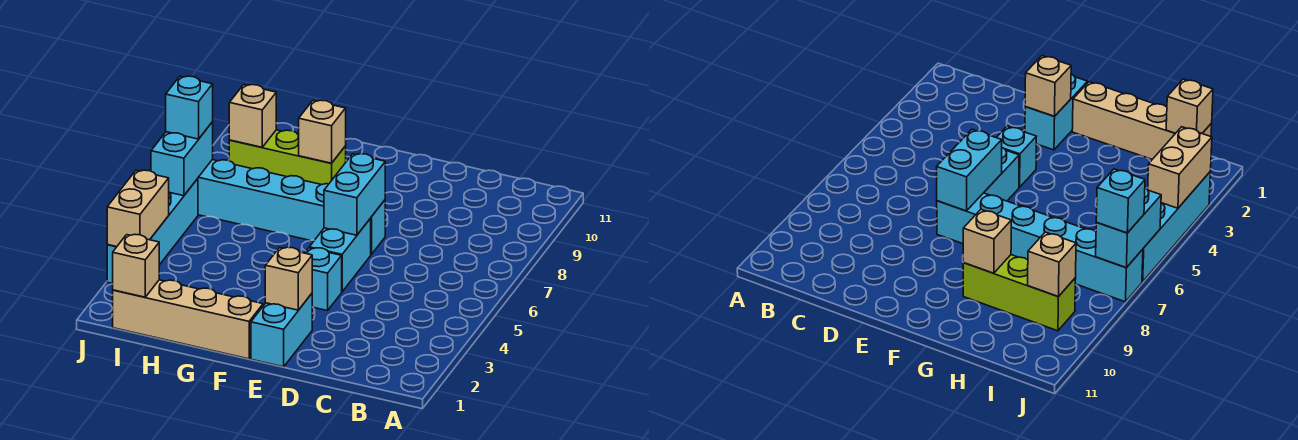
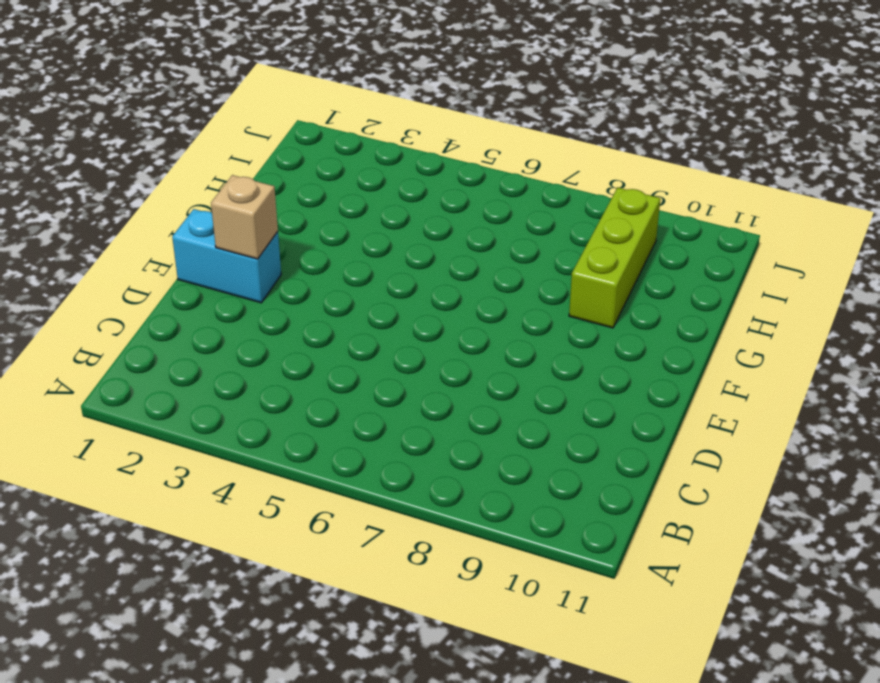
none -> cyan 1x1 brick [305,248,342,311]
none -> cyan 1x2 brick [309,218,371,292]
none -> cyan 1x6 brick [198,160,385,254]

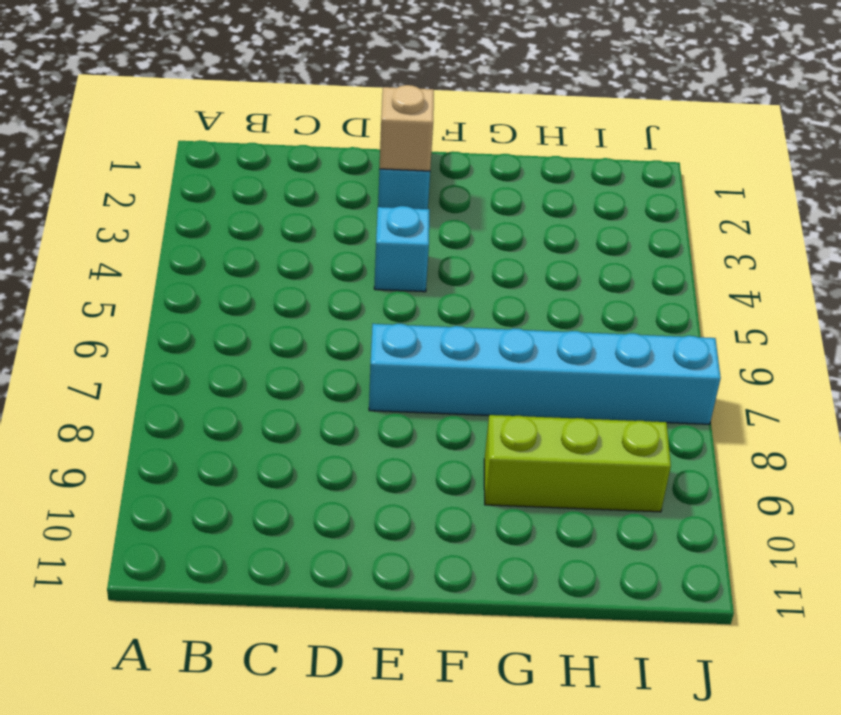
none -> cyan 1x2 brick [309,218,371,292]
none -> tan 1x4 brick [112,280,263,359]
none -> cyan 1x4 brick [107,179,198,284]

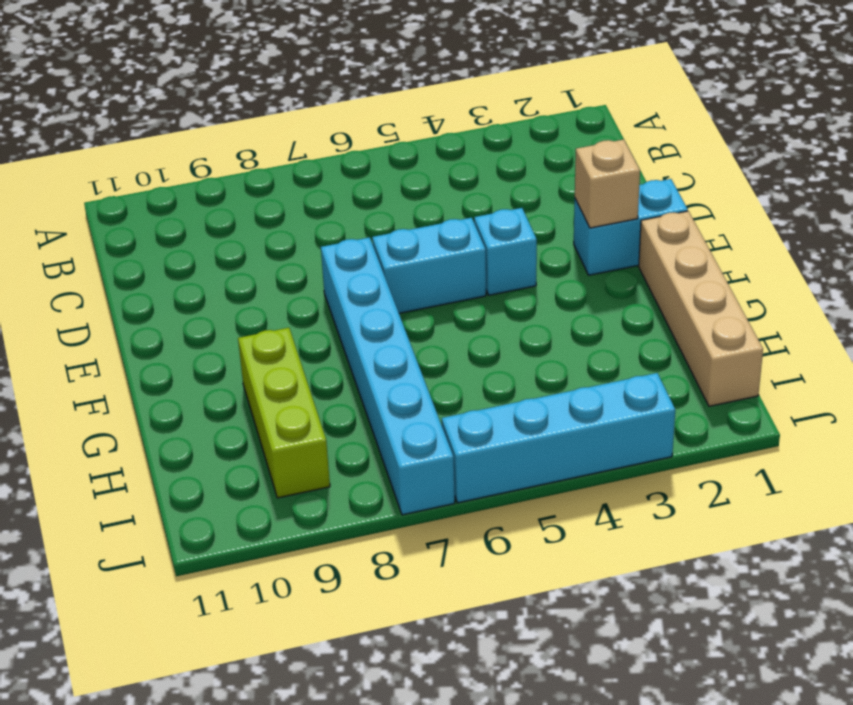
none -> cyan 1x2 brick [324,154,385,235]
none -> tan 1x1 brick [299,100,346,163]
none -> tan 1x1 brick [113,234,159,297]

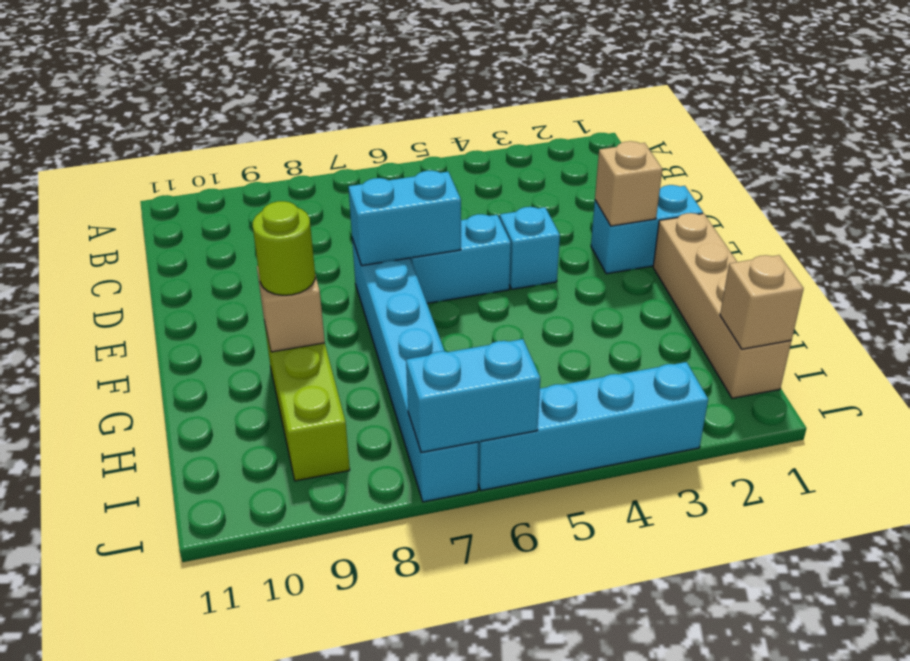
lime 1x1 round brick [253,201,315,295] -> none
none -> tan 1x1 brick [229,85,276,147]
none -> tan 1x2 brick [107,170,169,247]
none -> cyan 1x1 brick [166,76,213,139]

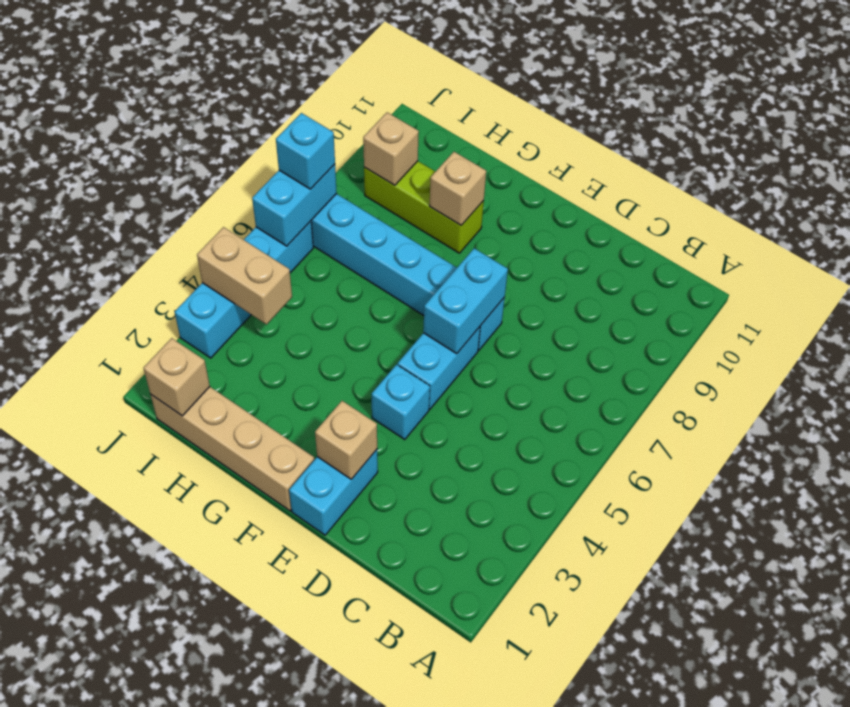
tan 1x2 brick [197,227,292,324] -> tan 1x2 brick turned to [107,170,169,247]

